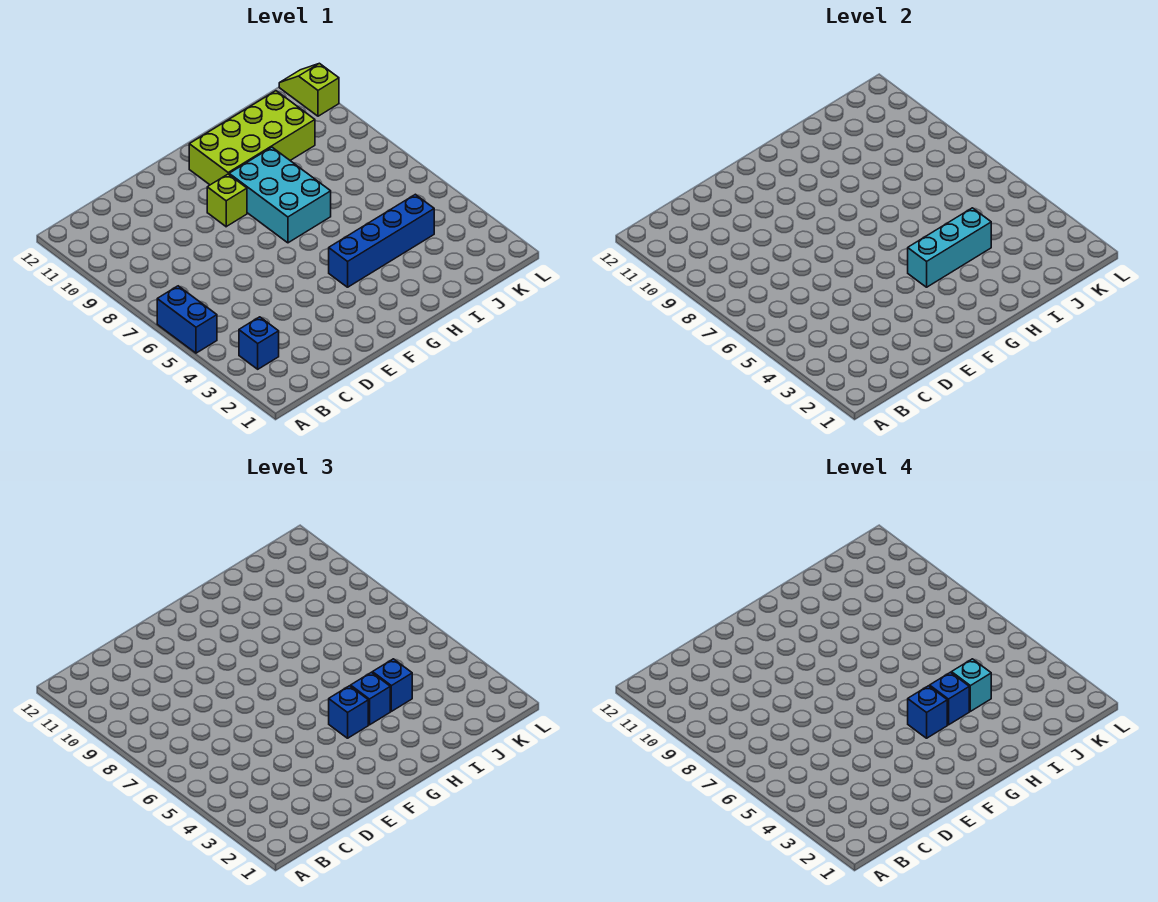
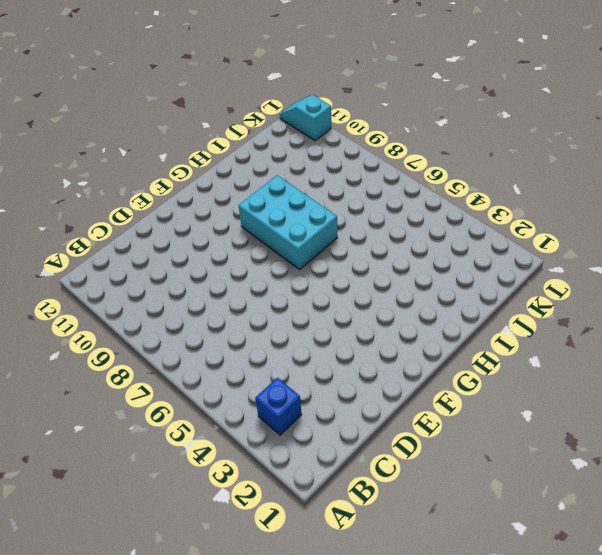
cyan 1x2 slope [280,95,331,141] -> lime 1x2 slope [279,63,339,116]
none -> blue 1x2 brick [157,286,217,353]
none -> lime 1x1 brick [207,174,247,227]
none -> blue 1x4 brick [329,194,434,287]

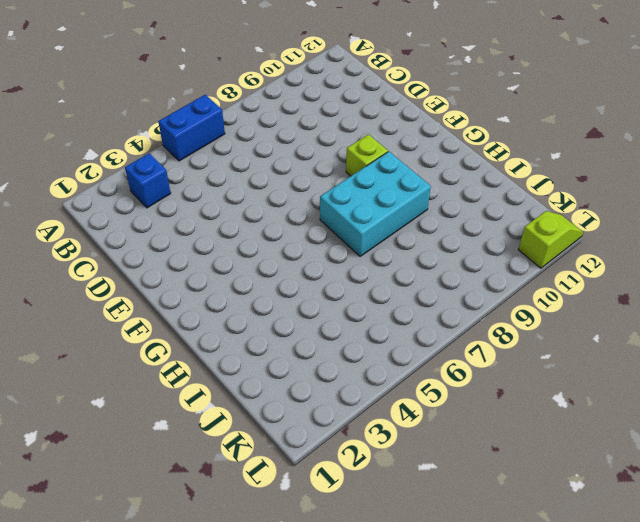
none -> blue 1x4 brick [329,194,434,287]
none -> lime 2x4 brick [189,91,315,185]
none -> cyan 1x3 brick [908,208,991,287]

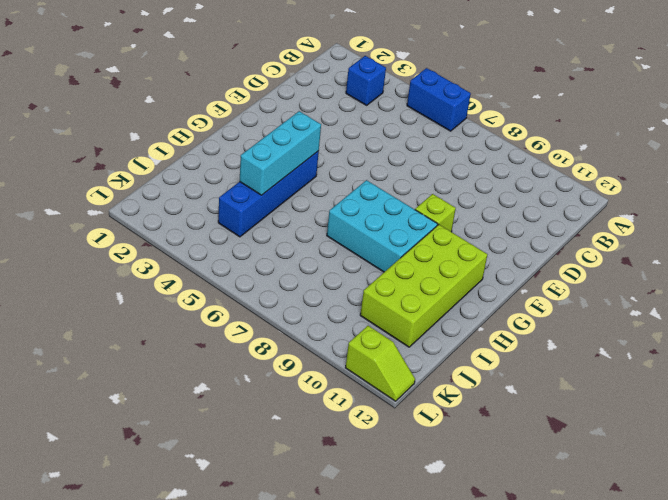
none -> blue 1x1 brick [329,686,368,738]
none -> blue 1x1 brick [351,672,390,725]
none -> blue 1x1 brick [373,659,412,711]

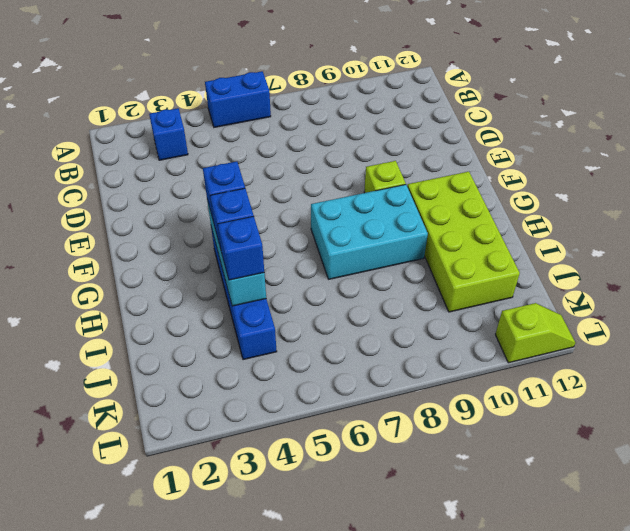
none -> blue 1x1 brick [908,686,947,738]
none -> blue 1x1 brick [930,672,969,725]
none -> cyan 1x1 brick [952,659,991,711]

